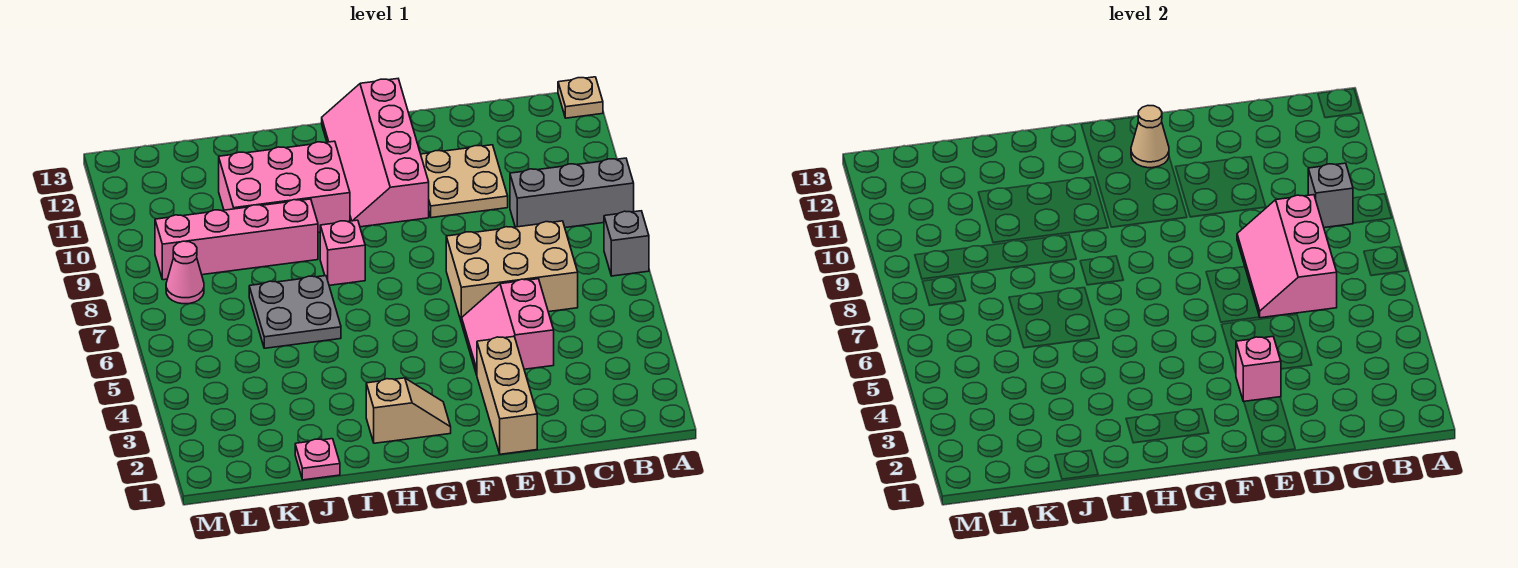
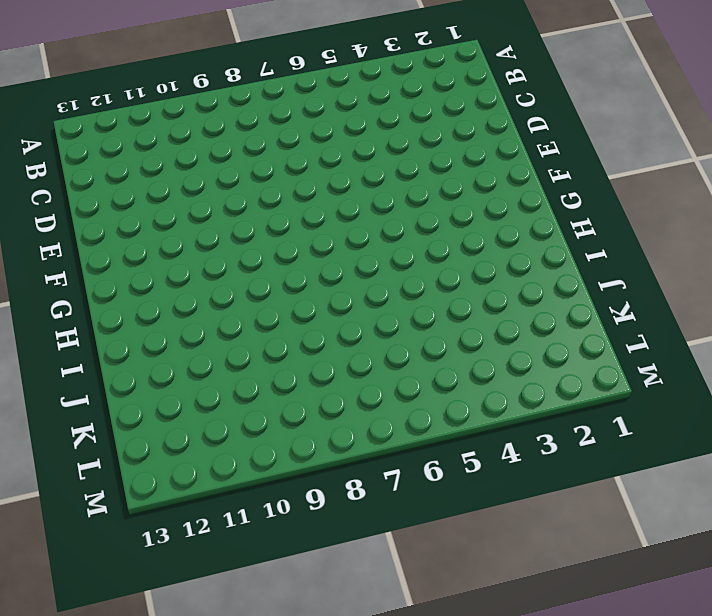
none -> grey 1x1 brick [604,211,649,276]
none -> grey 1x3 brick [510,158,634,228]
none -> tan 1x1 plate [558,77,603,118]

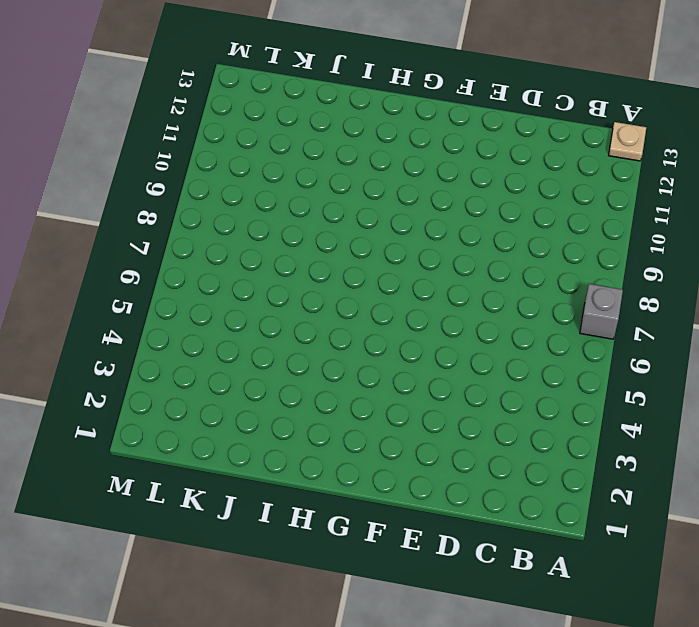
none -> grey 1x3 brick [510,158,634,228]
none -> tan 2x3 brick [446,221,578,323]
none -> pink 2x2 slope [462,279,554,375]

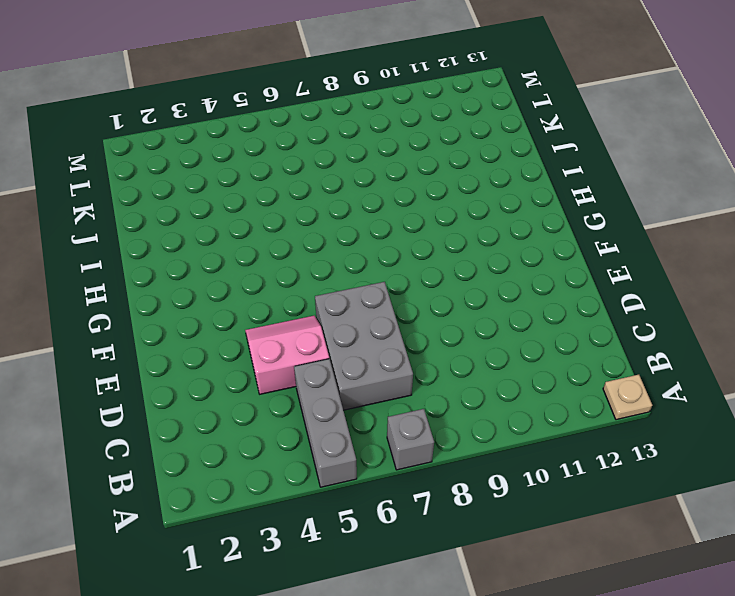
grey 1x3 brick [294,359,357,487] -> grey 1x3 brick moved to [510,158,634,228]
grey 2x3 brick [315,282,413,410] -> tan 2x3 brick [446,221,578,323]
none -> tan 2x2 plate [421,145,508,218]
none -> tan 1x3 brick [477,336,537,454]
none -> pink 2x4 slope [322,79,429,227]

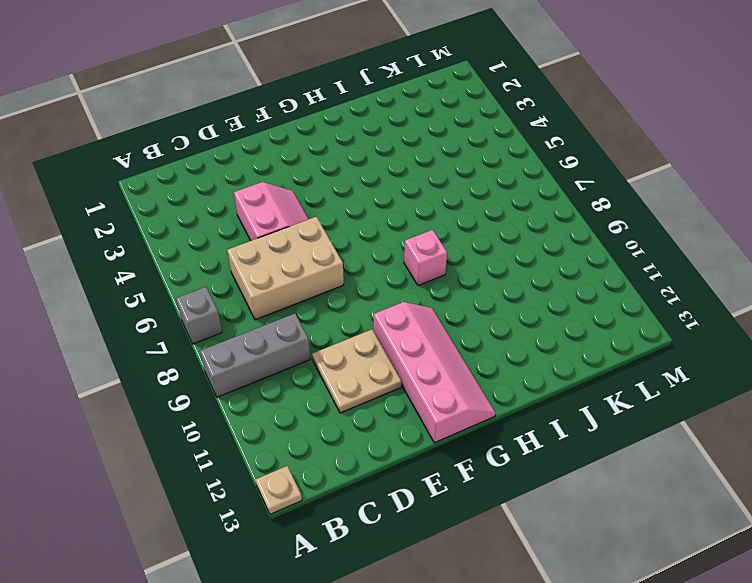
none -> tan 1x3 brick [477,336,537,454]
none -> tan 1x2 slope [366,378,451,443]
none -> pink 2x3 brick [219,141,350,232]

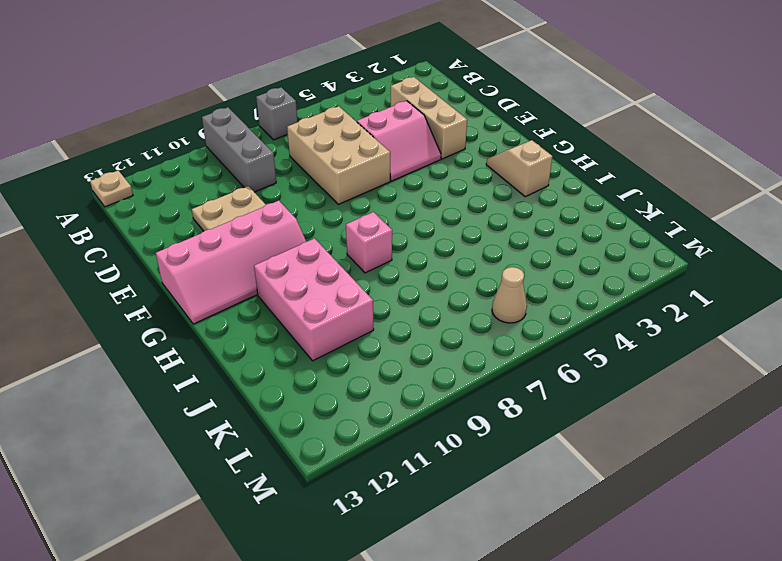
tan 1x3 brick [391,77,467,159] -> tan 1x3 brick turned to [477,336,537,454]
tan 1x1 cone [492,267,527,323] -> tan 1x1 cone moved to [1131,106,1169,168]
none -> grey 2x2 plate [249,276,341,348]
none -> pink 1x4 brick [155,199,318,280]
none -> pink 1x1 plate [295,439,340,480]

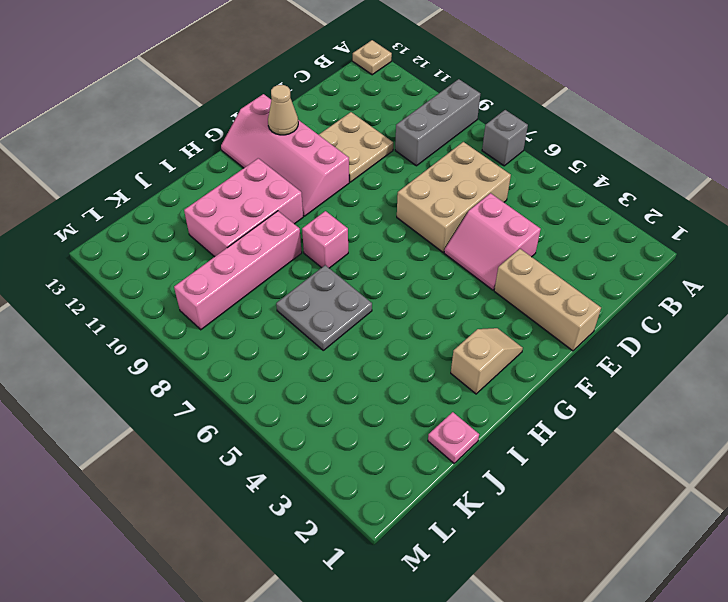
none -> pink 1x1 cone [166,241,204,304]
none -> grey 1x1 brick [1308,163,1353,228]
none -> pink 2x3 slope [1237,195,1337,318]

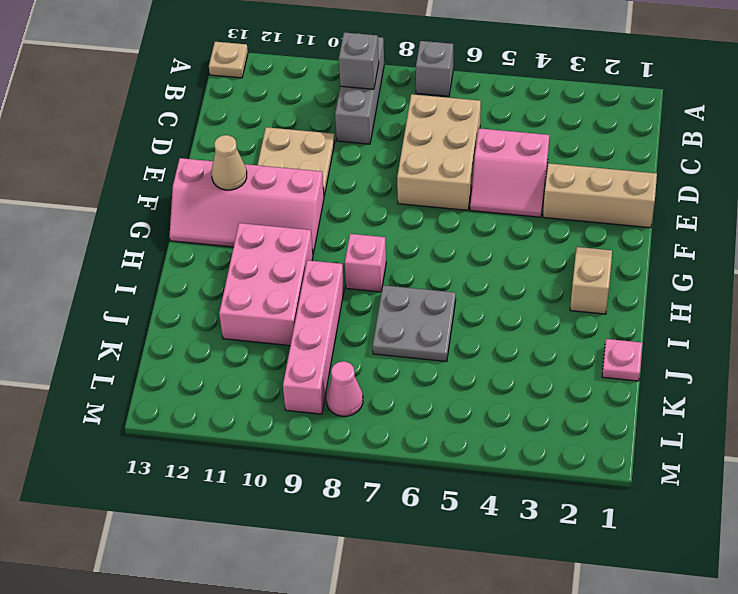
none -> pink 2x3 slope [1237,195,1337,318]
none -> pink 1x1 brick [1236,337,1281,402]

